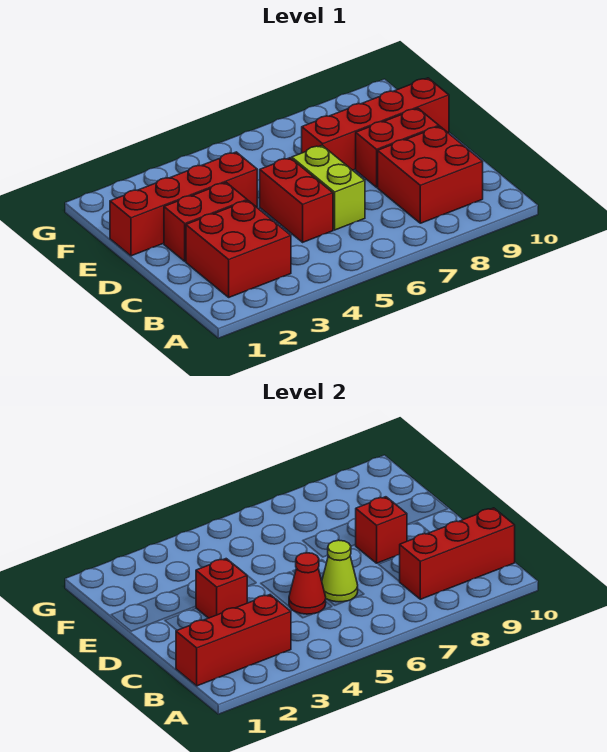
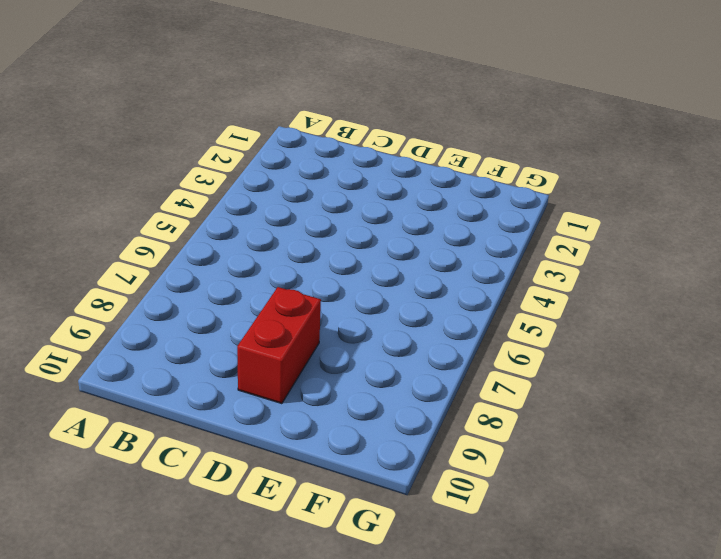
none -> red 2x2 brick [186,201,291,297]
none -> red 2x2 brick [378,126,483,223]
none -> red 1x2 brick [260,158,333,242]

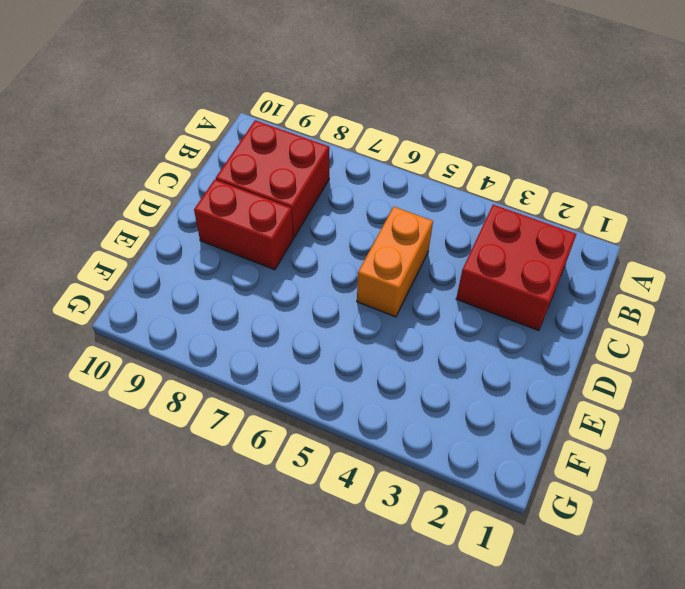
orange 1x2 brick [357,207,433,317] -> red 1x2 brick [260,158,333,242]
none -> lime 1x2 brick [292,145,365,230]
none -> red 1x2 brick [164,183,247,261]
none -> red 1x4 brick [110,152,257,256]

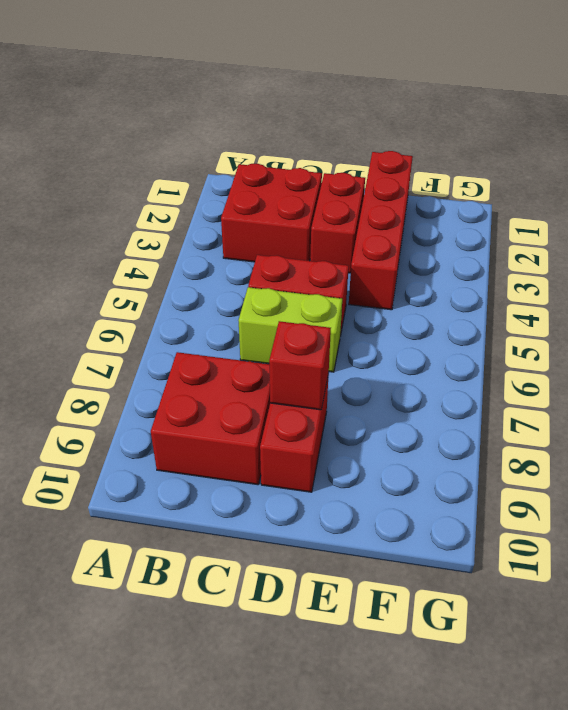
none -> red 1x4 brick [302,78,449,170]
none -> red 1x3 brick [176,595,291,686]
none -> red 1x3 brick [399,508,515,599]

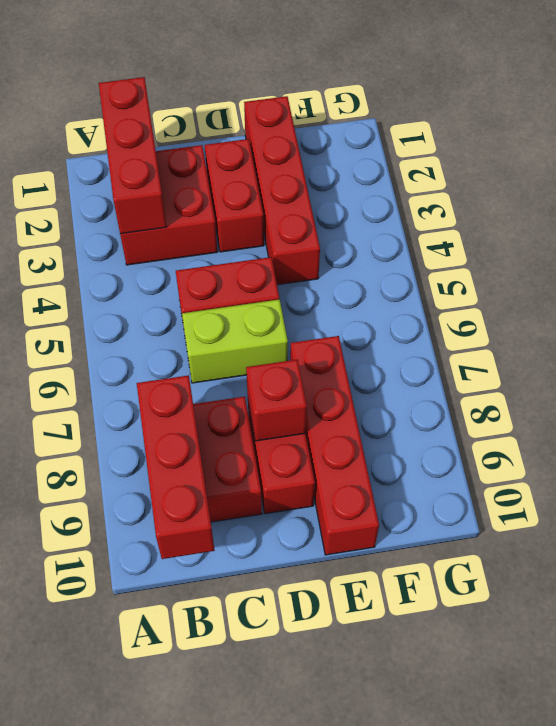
none -> red 1x1 cone [289,553,326,614]
none -> lime 1x1 cone [322,540,358,602]
none -> red 1x1 brick [196,559,247,618]

